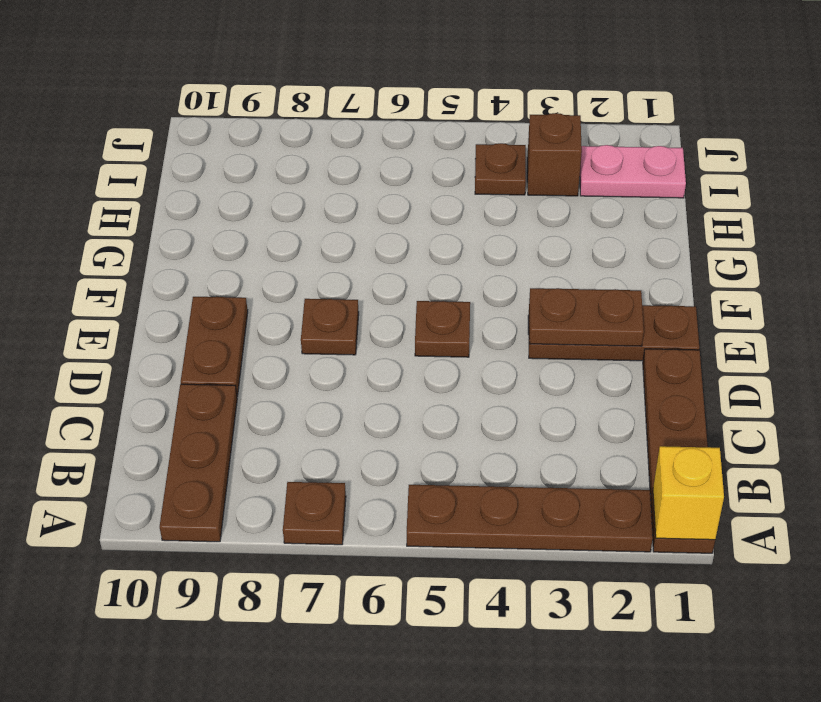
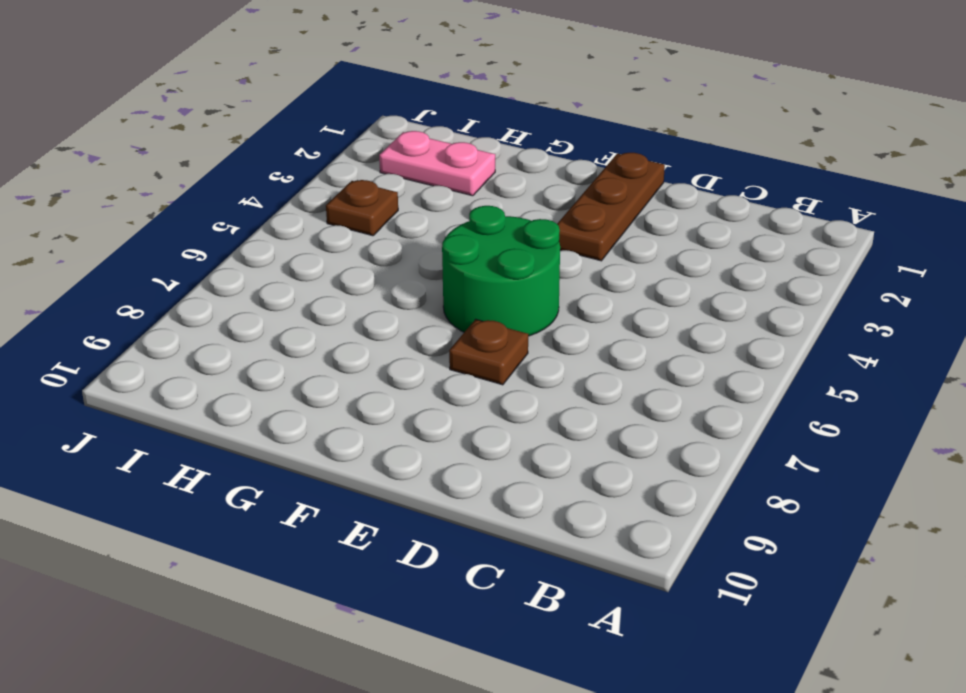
green 2x2 round brick [442,206,560,336] -> brown 1x1 plate [415,301,470,357]
pink 1x2 plate [379,131,495,196] -> pink 1x2 plate turned to [580,145,686,198]
none -> brown 1x4 plate [643,349,715,553]
none -> brown 1x4 plate [407,485,653,552]
none -> brown 1x1 plate [283,482,346,545]

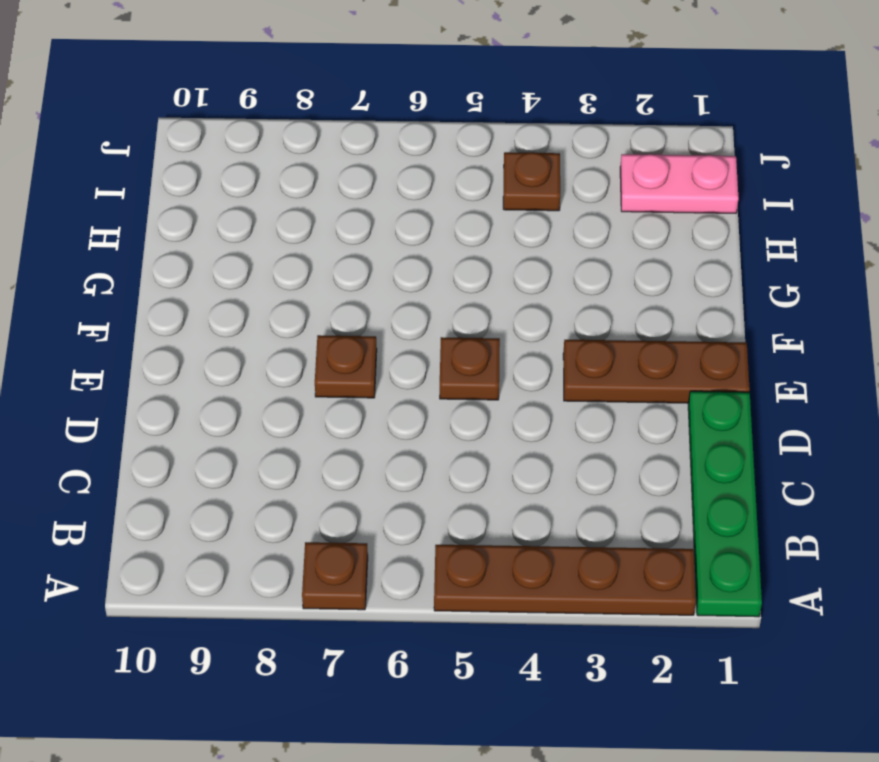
green 1x4 plate [688,391,762,617] -> brown 1x4 plate [643,349,715,553]
none -> brown 1x3 plate [160,384,237,542]
none -> brown 1x2 plate [181,297,248,397]
none -> brown 1x1 brick [527,113,582,196]

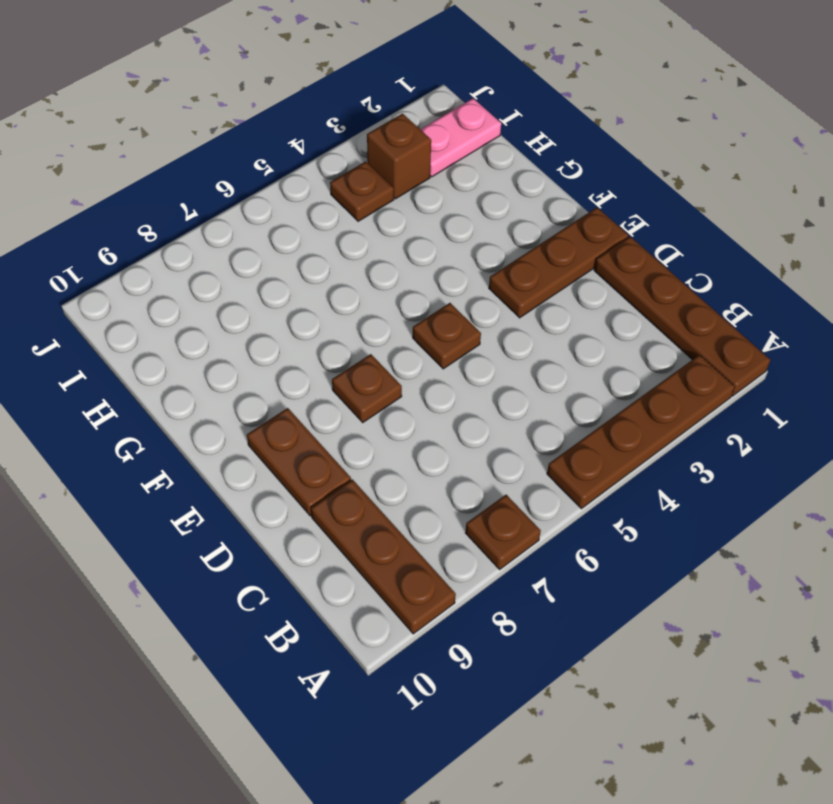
none -> yellow 1x1 brick [653,446,724,540]
none -> brown 1x2 plate [529,288,644,346]

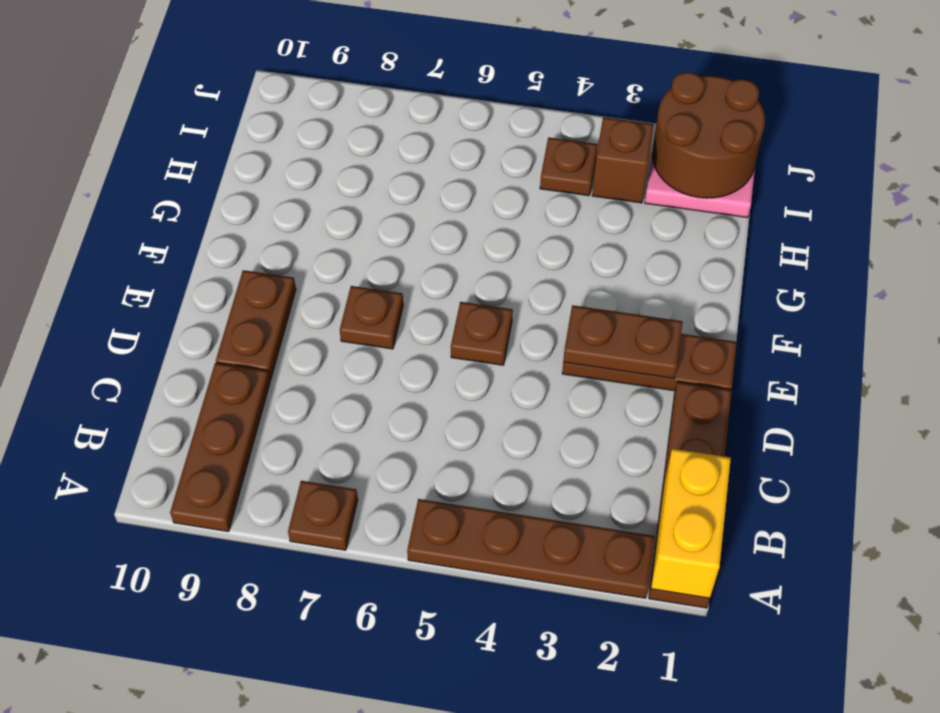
yellow 1x2 brick [651,449,731,598] -> yellow 1x1 brick [653,446,724,540]
brown 2x2 round brick [652,72,765,198] -> none

